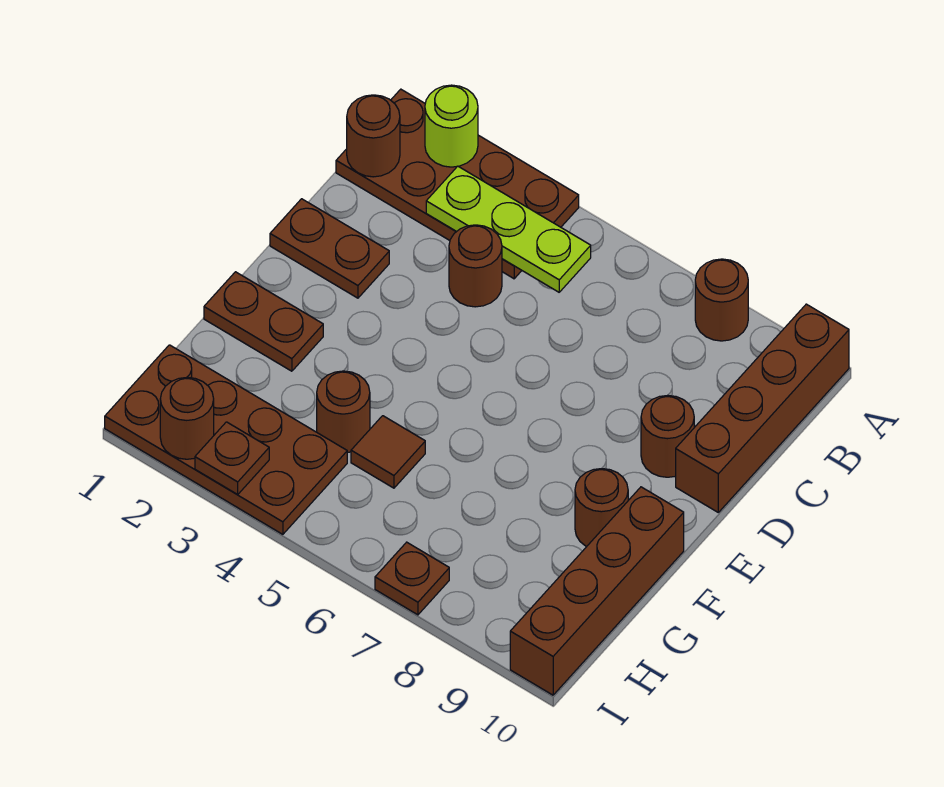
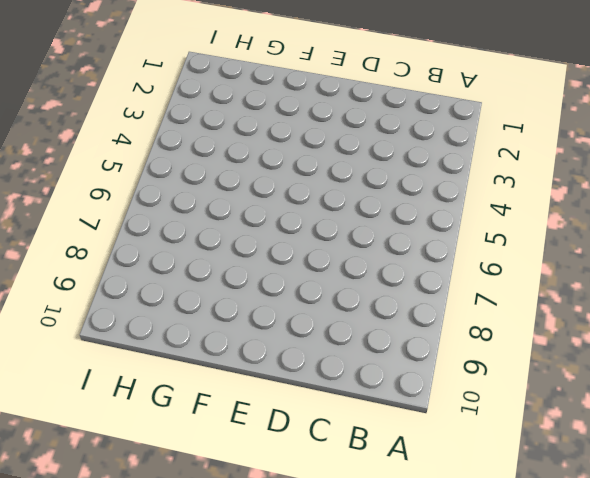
none -> brown 2x4 plate [336,89,579,279]
none -> brown 1x1 round brick [695,259,748,341]
none -> brown 1x4 brick [676,304,849,512]

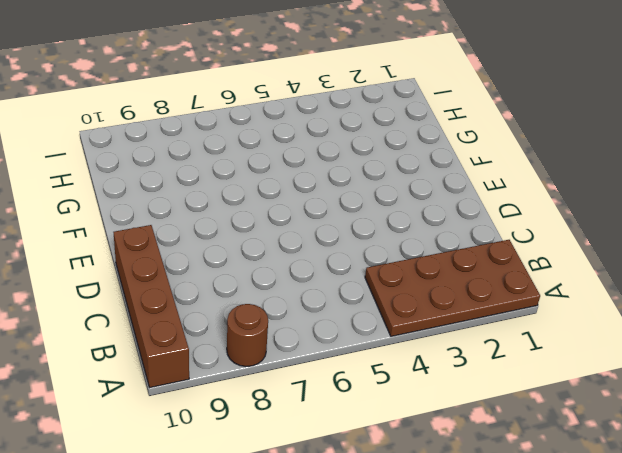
none -> brown 1x1 round brick [449,225,502,307]
none -> brown 1x2 plate [270,199,389,298]
none -> brown 1x1 round brick [641,395,694,477]

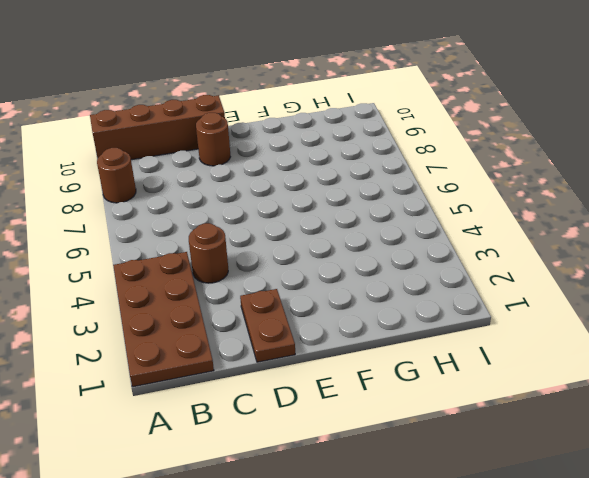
none -> brown 1x2 plate [204,272,323,371]
none -> brown 1x1 round brick [575,469,628,547]
none -> brown 1x4 brick [510,487,684,695]

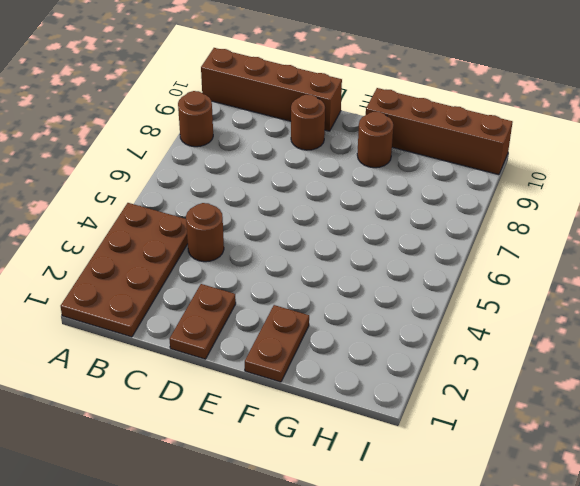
none -> brown 1x1 round brick [317,371,370,452]
none -> brown 1x1 tile [351,416,425,488]
none -> brown 2x4 plate [105,345,347,534]

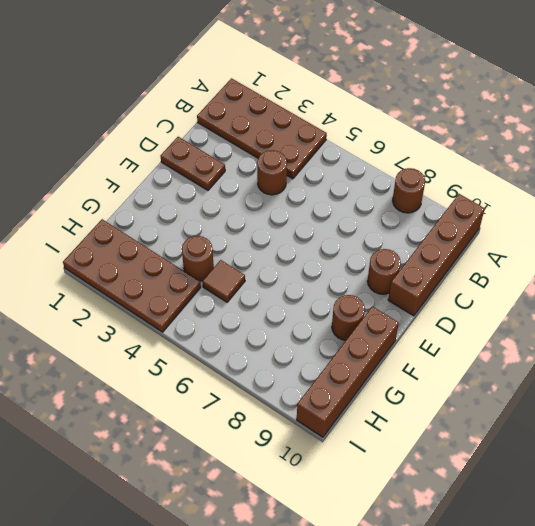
none -> brown 1x2 plate [204,272,323,371]
none -> brown 1x1 plate [375,542,449,615]
none -> lime 1x1 round brick [425,85,478,167]

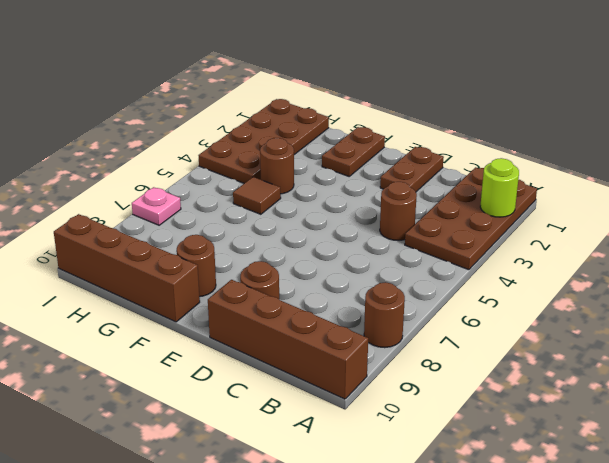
pink 1x1 plate [132,187,181,225] -> brown 1x1 plate [375,542,449,615]
none -> brown 1x1 round brick [347,95,400,177]
none -> lime 1x3 plate [426,166,591,292]
none -> brown 1x1 round brick [160,377,214,459]

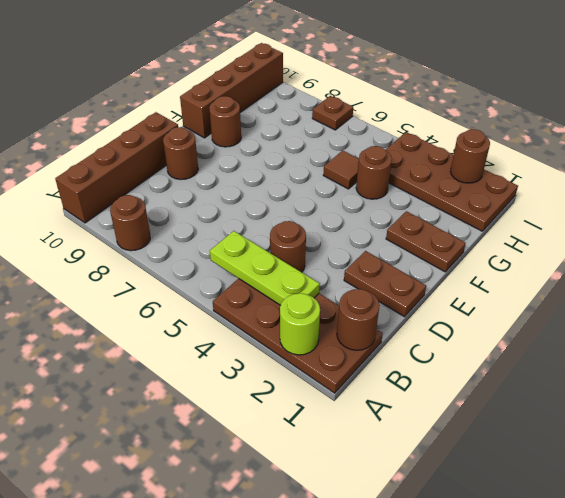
none -> brown 1x1 plate [195,422,269,495]

